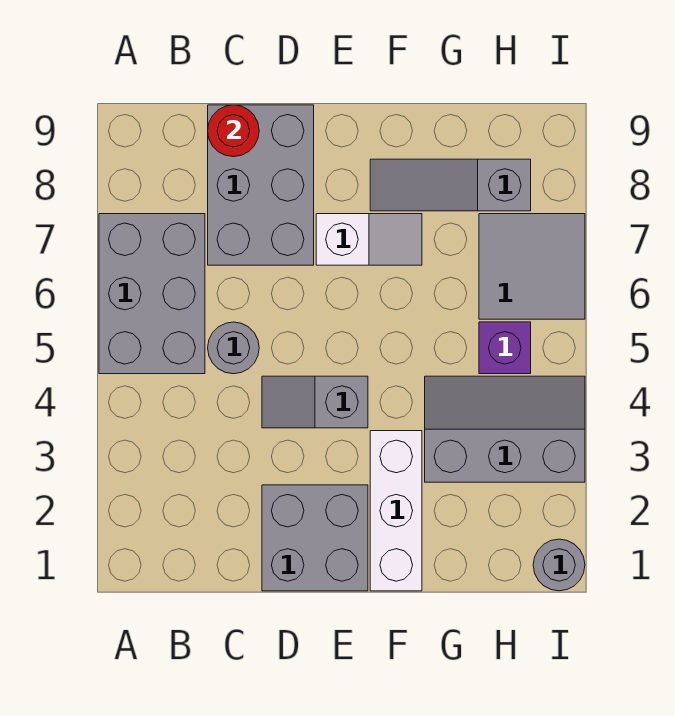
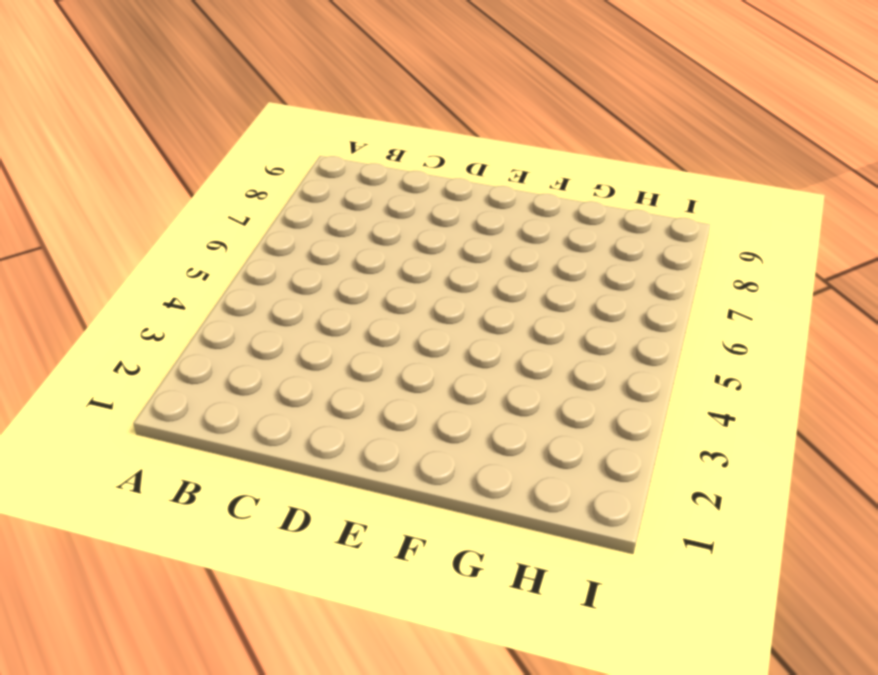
none -> grey 2x3 brick [99,214,205,374]
none -> grey 1x1 round brick [208,322,259,374]
none -> grey 2x3 brick [208,105,314,265]

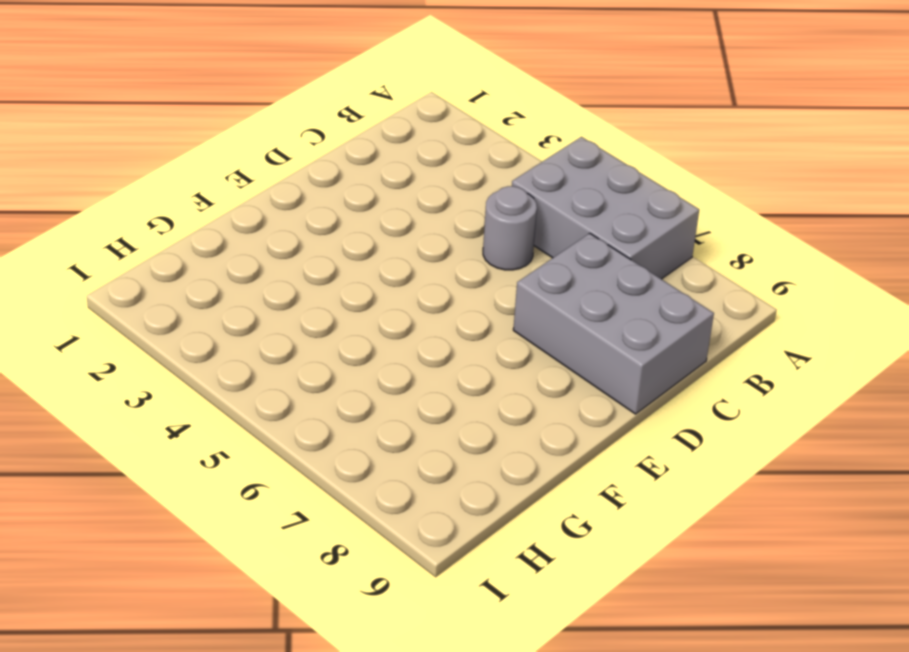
none -> grey 2x2 brick [262,485,368,591]
none -> grey 1x2 slope [262,376,368,428]
none -> white 1x2 slope [316,214,422,265]

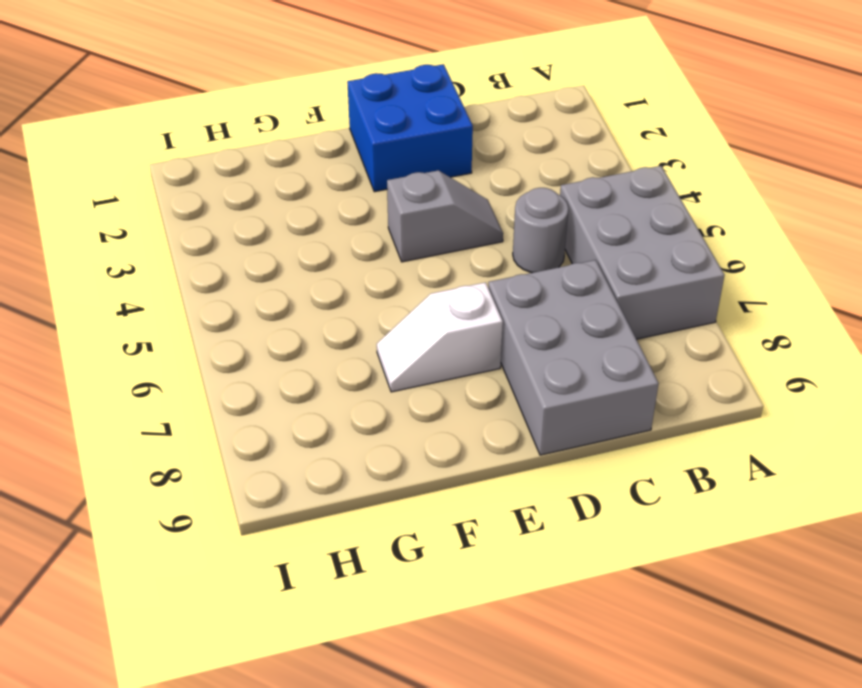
blue 2x2 brick [347,64,473,192] -> grey 2x2 brick [262,485,368,591]
none -> white 1x3 brick [370,431,422,591]
none -> grey 1x3 slope [370,159,531,211]
none -> grey 2x3 slope [425,376,585,482]

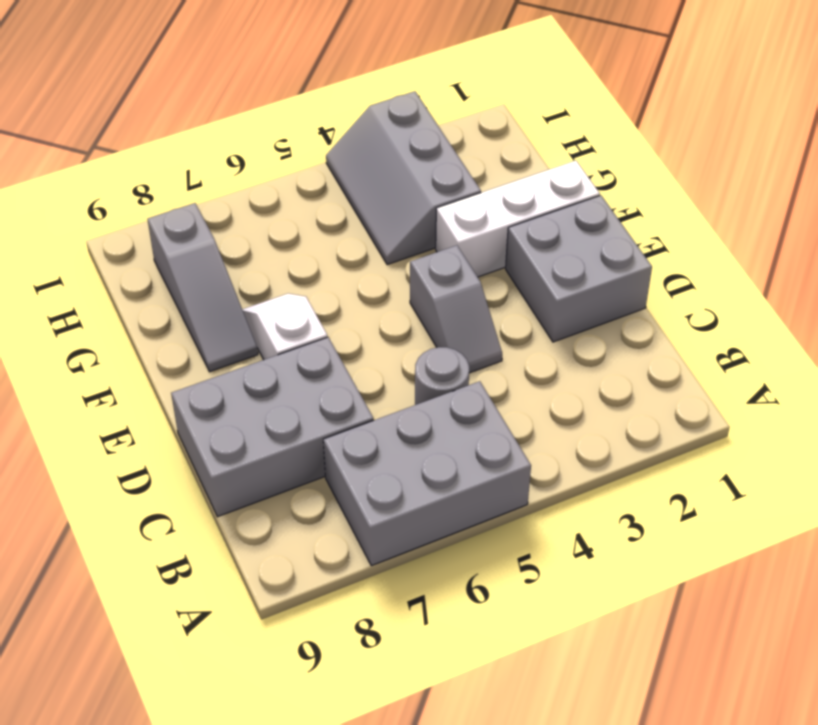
none -> purple 1x1 brick [479,322,531,374]
none -> grey 2x2 tile [479,214,585,319]
none -> grey 1x1 round brick [533,539,585,591]

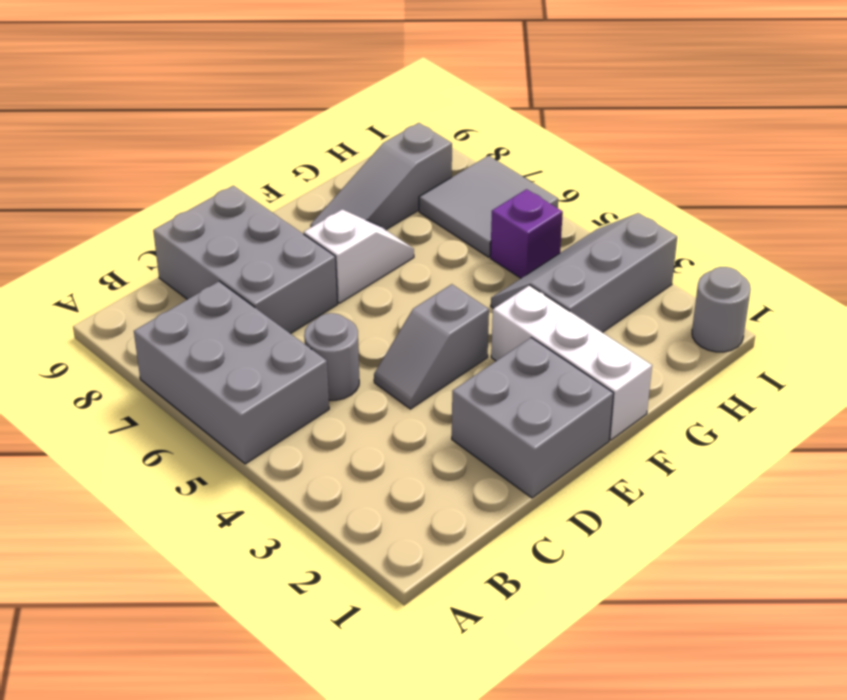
none -> red 1x1 round brick [208,105,259,157]

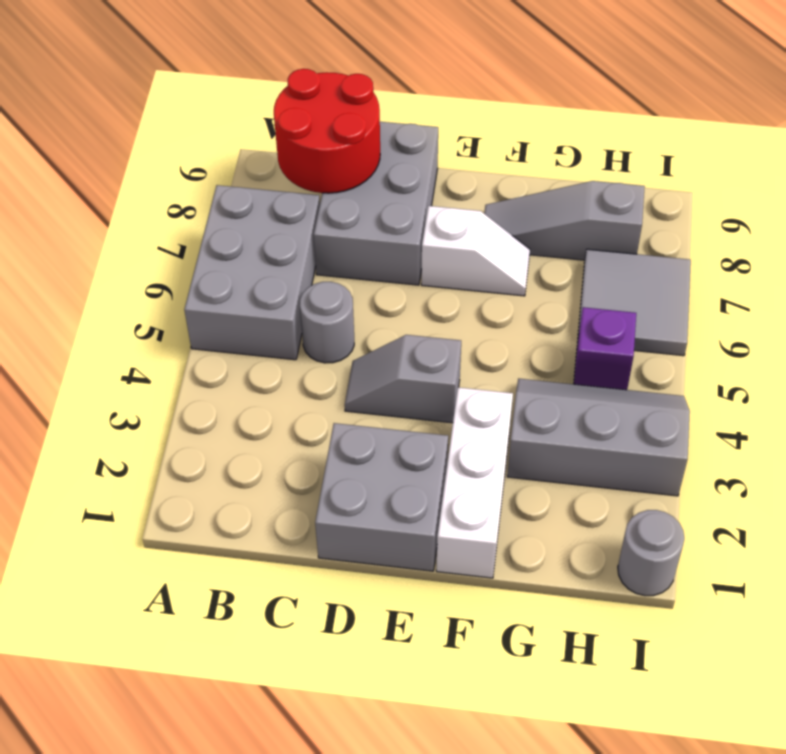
red 2x2 round brick [274,69,380,193] -> red 1x1 round brick [208,105,259,157]

